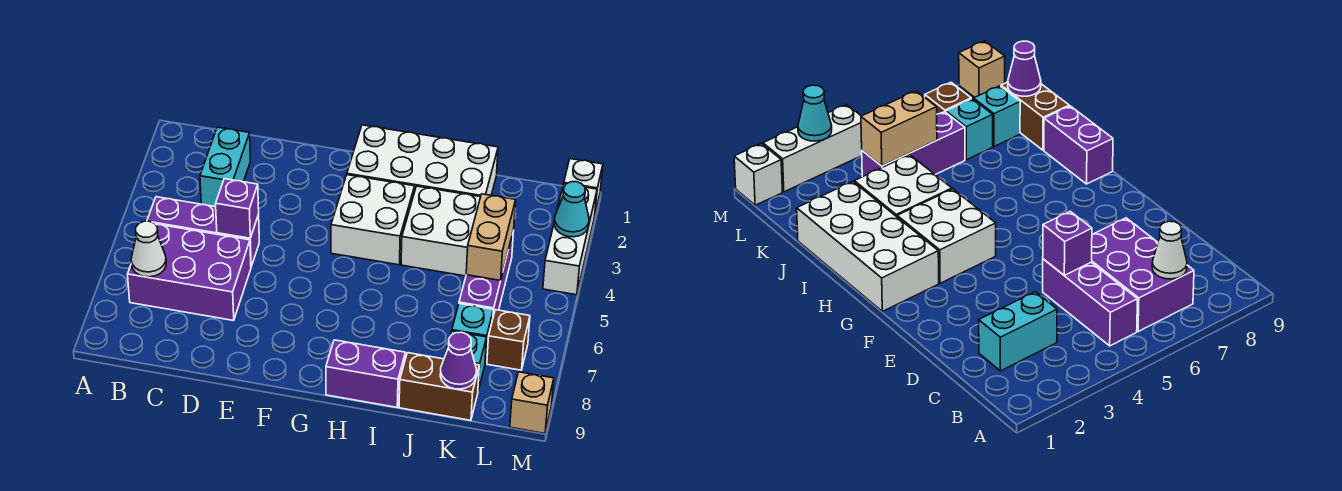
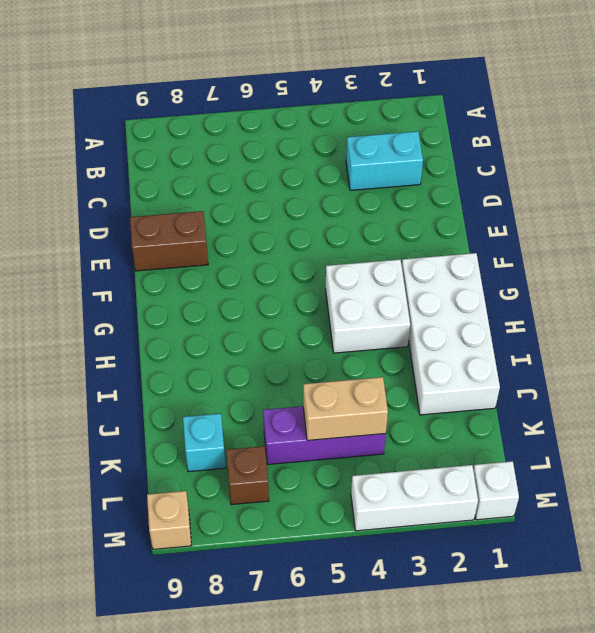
brown 1x2 brick [130,211,208,271] -> brown 1x2 brick turned to [399,353,479,420]
none -> purple 1x3 brick [147,197,259,266]
none -> purple 2x3 brick [128,224,251,321]
none -> purple 1x2 brick [326,340,405,407]

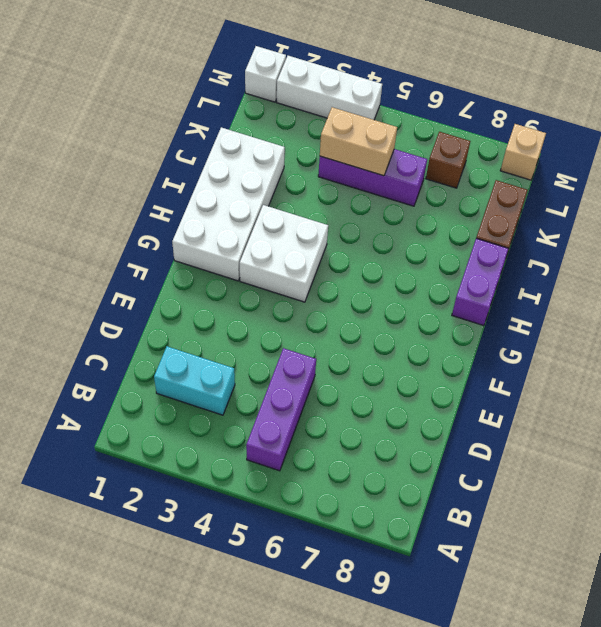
none -> purple 2x3 brick [128,224,251,321]
none -> white 2x2 brick [401,186,480,276]
none -> cyan 1x1 brick [452,304,493,362]

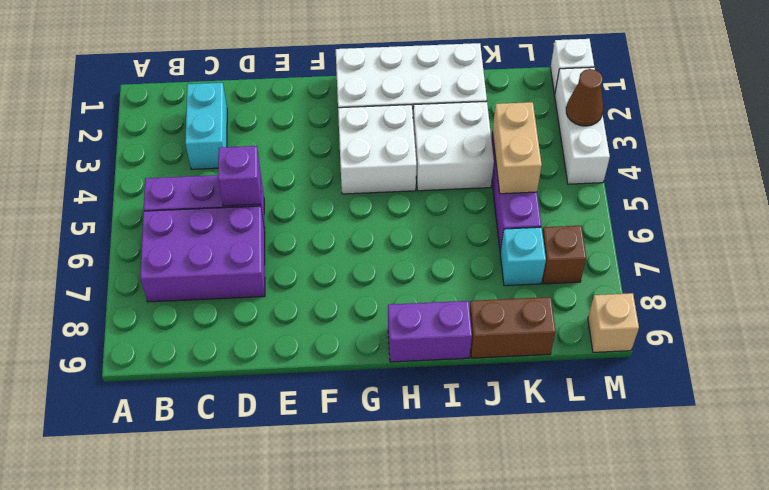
brown 1x1 cone [566,69,603,126] -> cyan 1x1 cone [554,182,589,237]
none -> cyan 1x1 brick [445,331,486,390]
none -> white 1x1 cone [131,221,166,277]
none -> purple 1x1 cone [440,332,476,389]

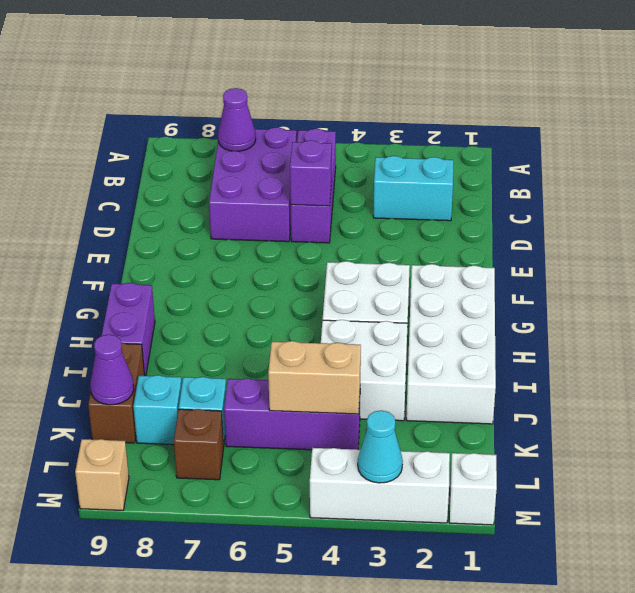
purple 1x1 cone [218,88,256,151] -> white 1x1 cone [131,221,166,277]

